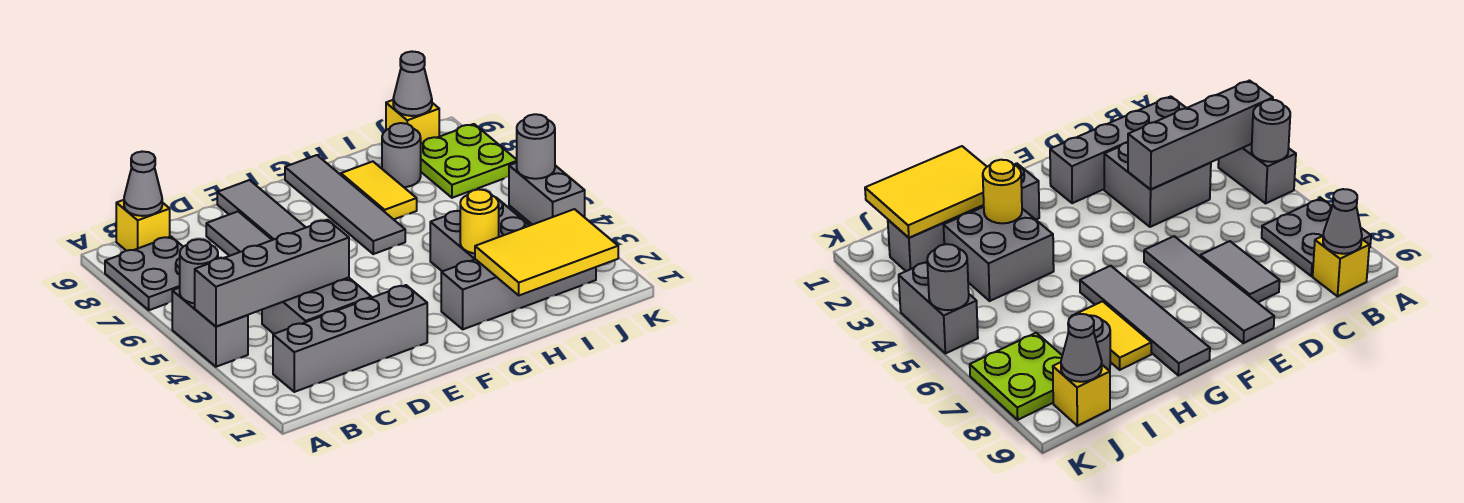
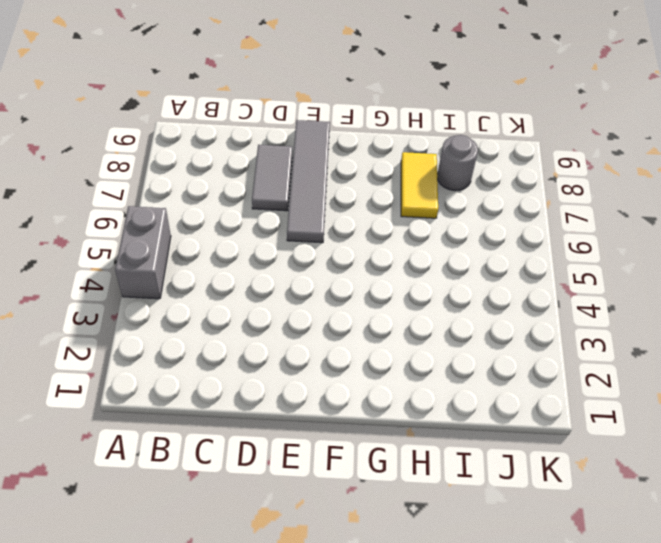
none -> grey 2x2 plate [105,236,183,310]
none -> grey 1x4 brick [273,285,427,392]
none -> yellow 1x1 brick [116,200,170,251]

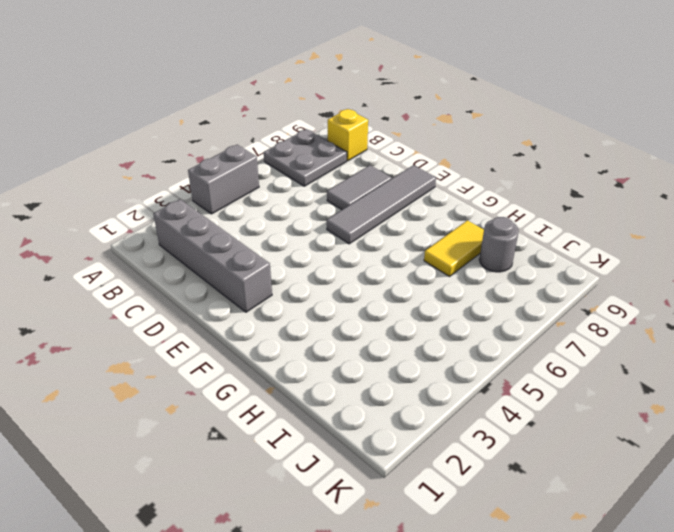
none -> grey 2x2 brick [262,277,371,334]
none -> grey 1x4 brick [441,259,596,329]
none -> grey 1x4 tile [285,155,405,254]

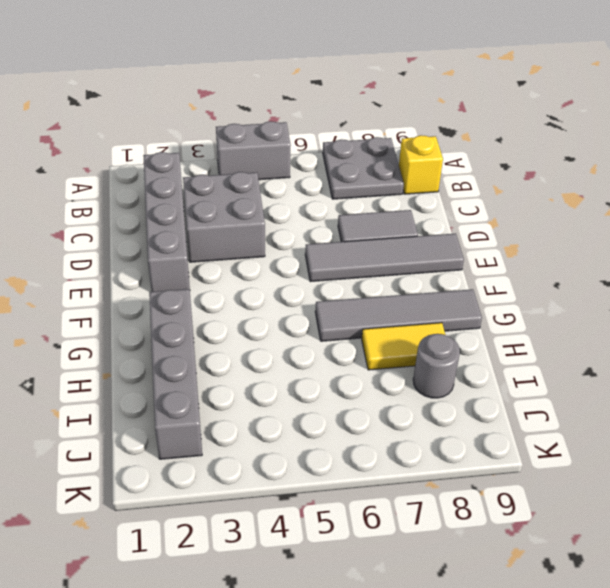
none -> grey 2x2 brick [430,198,530,271]
none -> lime 2x2 plate [421,124,517,198]
none -> yellow 1x1 brick [386,100,439,143]

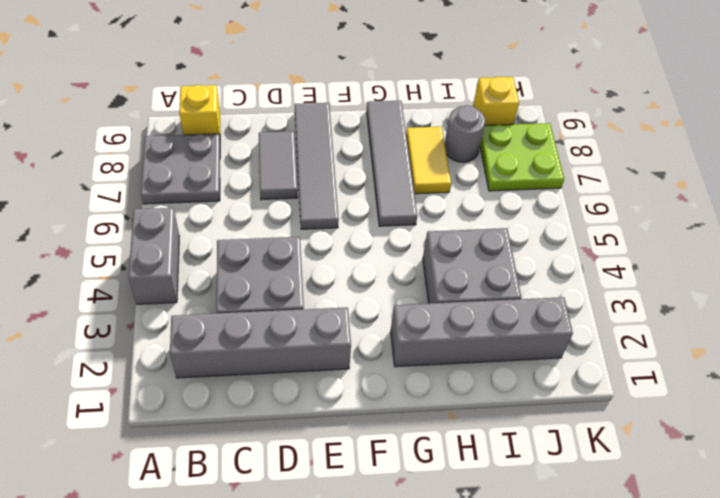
none -> grey 1x2 brick [509,163,585,225]
none -> grey 1x4 brick [195,220,349,326]
none -> grey 1x1 round brick [180,239,218,303]

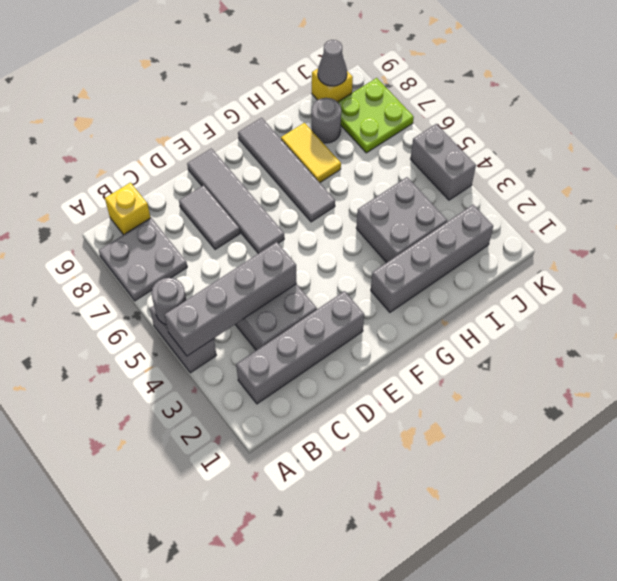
none -> grey 1x1 cone [124,151,162,216]
none -> yellow 2x3 tile [475,209,618,295]
none -> yellow 1x1 round brick [460,189,499,253]

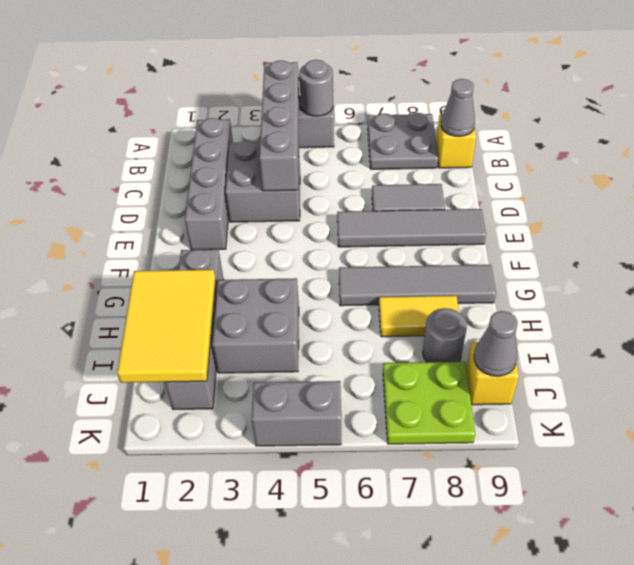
none -> yellow 1x1 round brick [460,189,499,253]
none -> grey 1x1 round brick [517,114,555,179]

